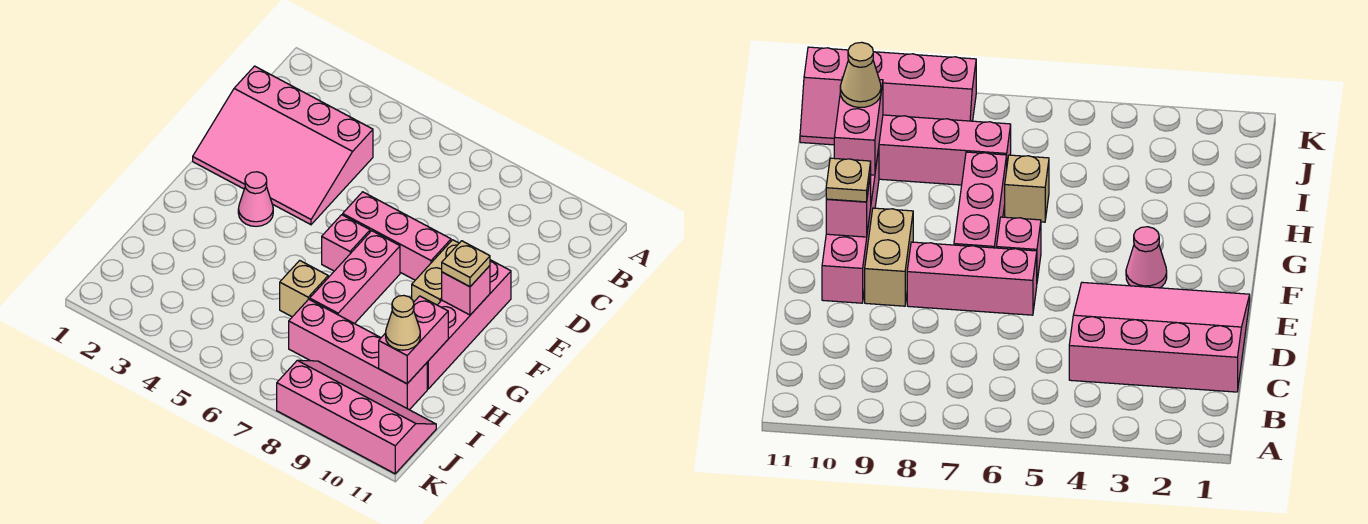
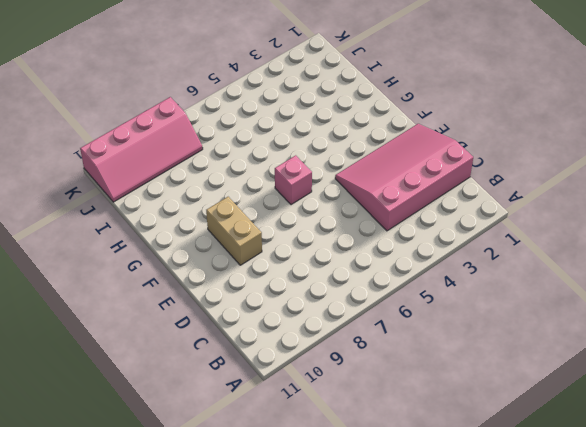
none -> pink 1x3 brick [343,192,451,280]
none -> pink 1x4 brick [427,260,511,389]
none -> pink 1x1 cone [238,172,273,226]

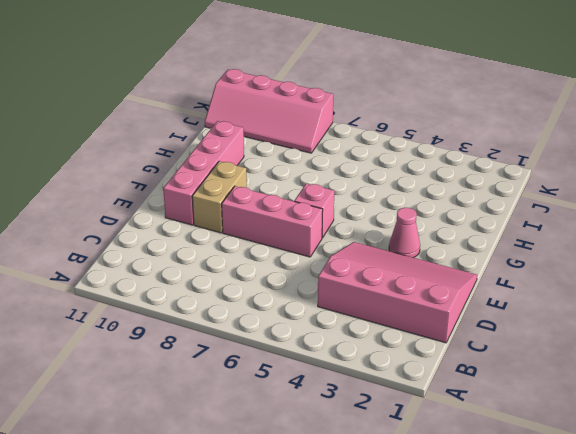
none -> pink 1x3 brick [310,231,400,324]
none -> tan 1x1 brick [280,261,328,317]
none -> pink 1x4 brick [289,299,427,410]

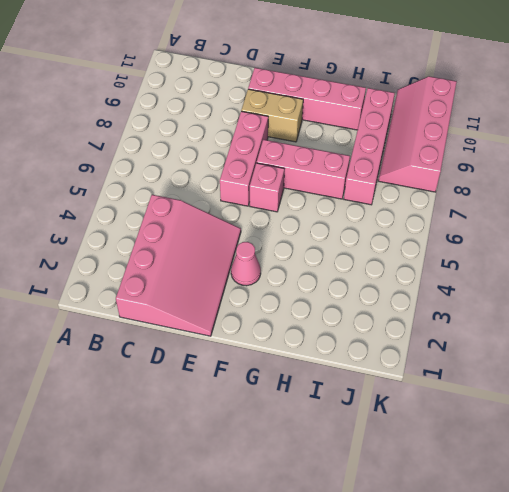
none -> tan 1x1 brick [280,261,328,317]
none -> pink 1x1 brick [442,266,490,315]
none -> pink 1x2 brick [379,296,448,384]

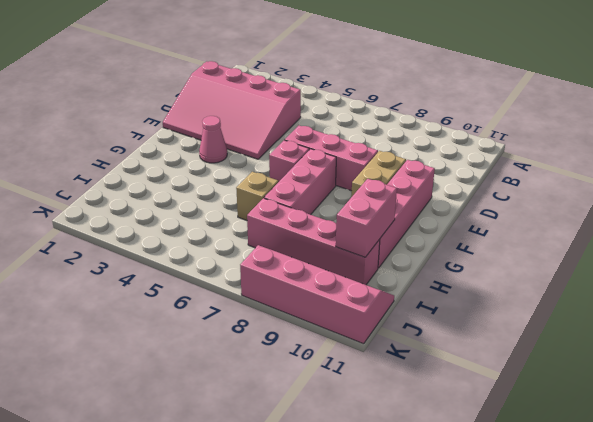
none -> pink 1x1 brick [442,266,490,315]
none -> tan 1x1 plate [442,241,490,287]
none -> tan 1x1 cone [386,295,420,350]

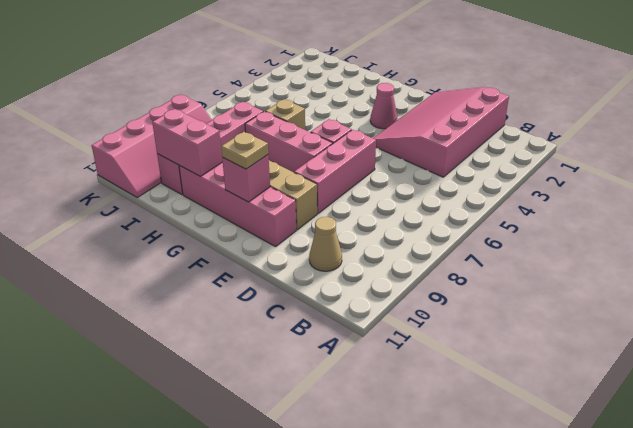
tan 1x1 cone [309,217,342,271] -> tan 1x1 cone moved to [386,295,420,350]

